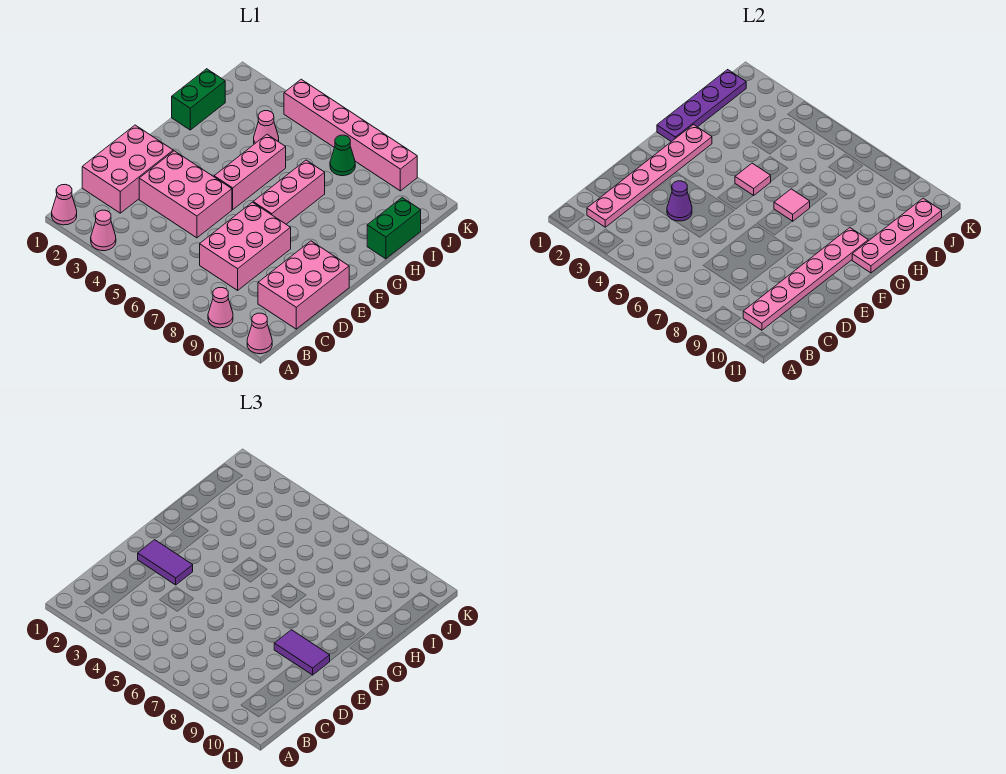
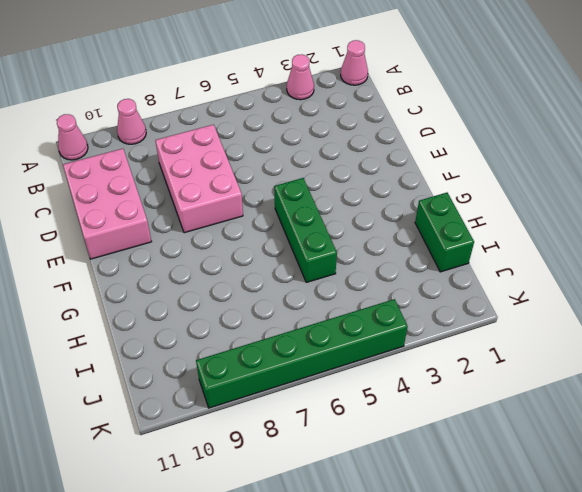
green 1x3 brick [274,178,337,282] -> pink 1x3 brick [214,135,286,210]
green 1x6 brick [196,299,408,408] -> pink 1x6 brick [284,79,417,191]
none -> pink 2x3 brick [82,125,173,213]
none -> pink 2x3 brick [139,151,232,238]
none -> pink 1x3 brick [253,160,325,224]

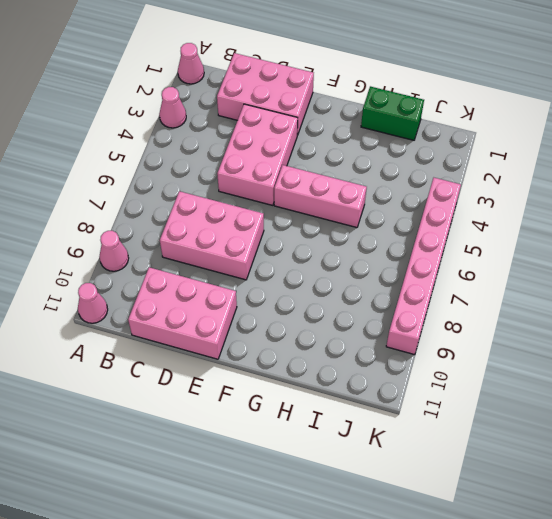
none -> pink 1x3 brick [253,160,325,224]
none -> green 1x2 brick [367,198,421,259]
none -> pink 1x1 cone [254,111,279,144]

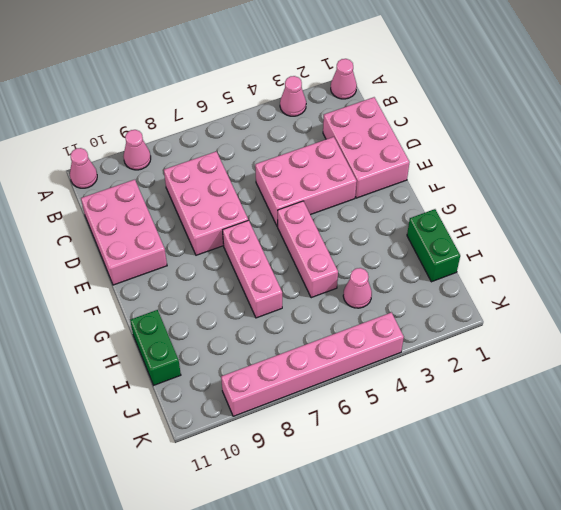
none -> green 1x1 cone [330,135,355,176]
none -> pink 1x6 plate [587,125,712,227]
none -> pink 1x6 plate [743,228,868,330]

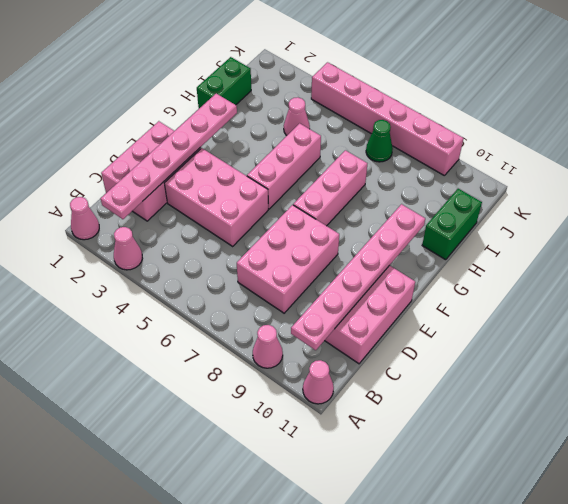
none -> purple 1x1 cone [667,181,692,221]
none -> purple 1x4 plate [657,70,746,142]
none -> pink 1x1 tile [735,163,771,196]

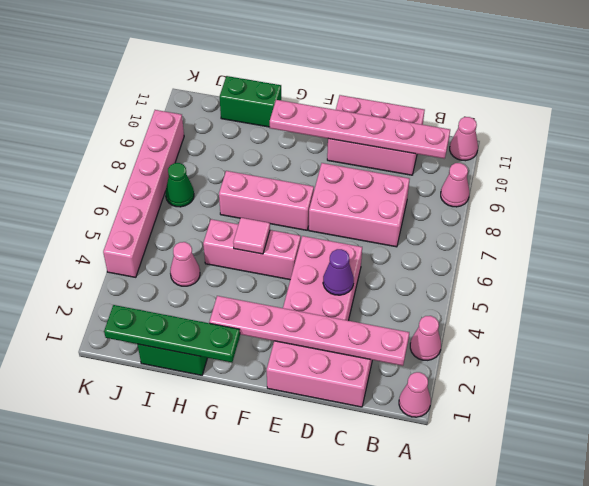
green 1x4 plate [104,305,240,362] -> purple 1x4 plate [657,70,746,142]
none -> pink 1x1 tile [774,189,810,221]
none -> pink 1x4 plate [852,198,942,273]
none -> purple 1x2 tile [138,540,193,585]

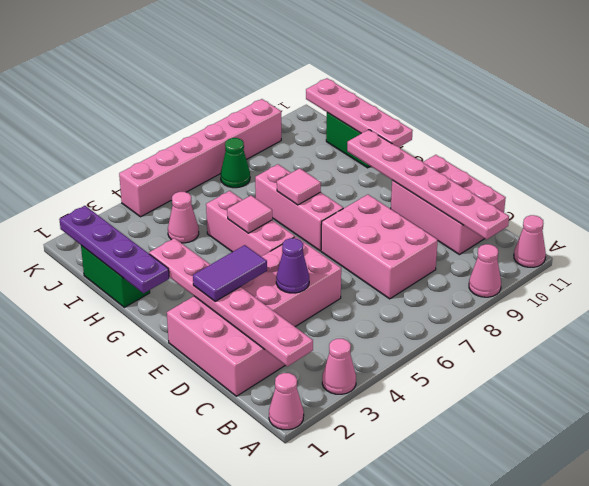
none -> purple 1x2 tile [274,630,330,675]

